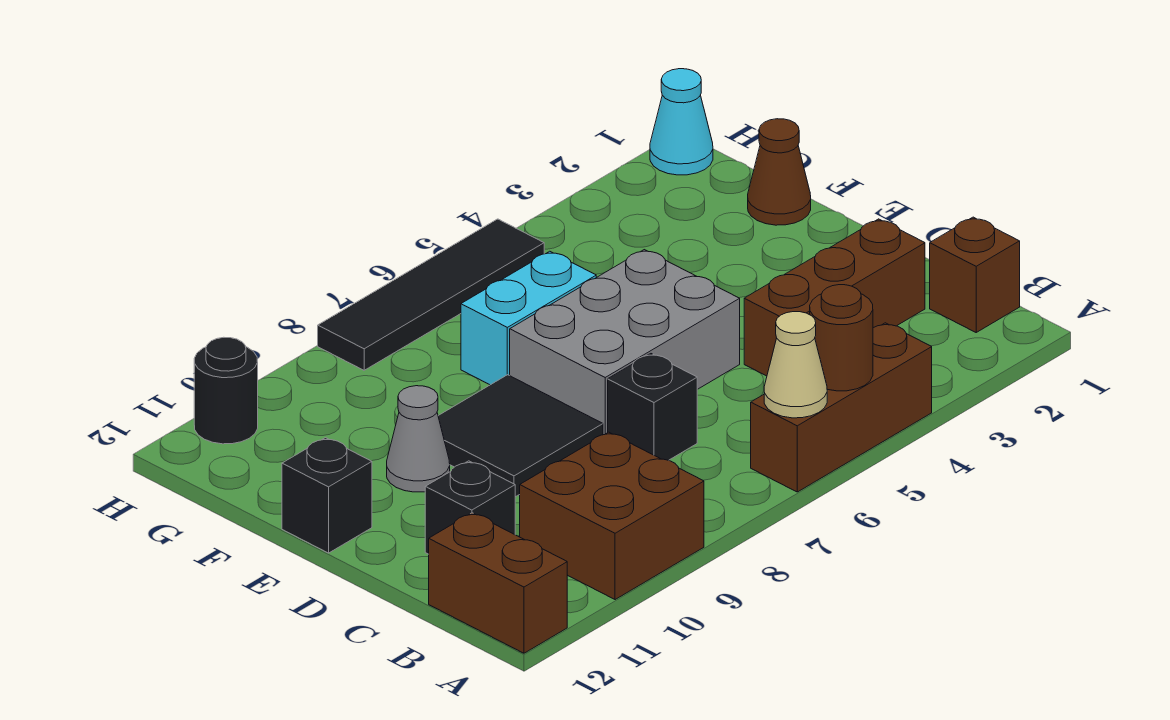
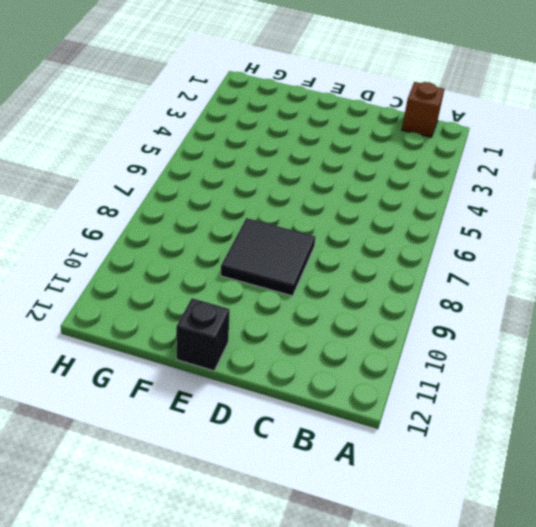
none -> brown 1x3 brick [751,323,932,492]
none -> brown 2x2 brick [520,432,704,600]
none -> brown 1x2 brick [429,513,567,653]

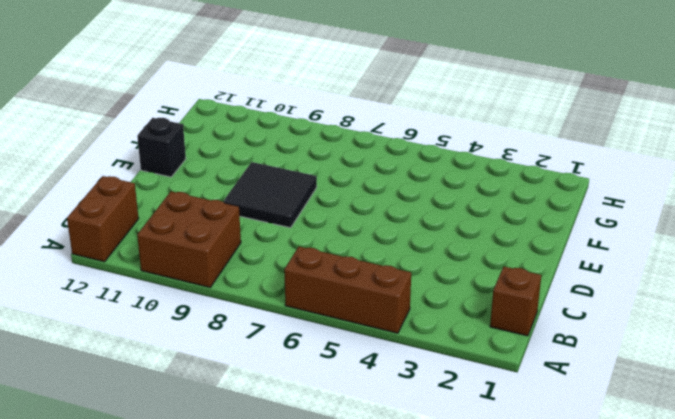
none -> brown 1x3 brick [744,219,925,376]
none -> black 1x1 brick [608,354,697,460]
none -> black 1x1 brick [425,461,515,554]

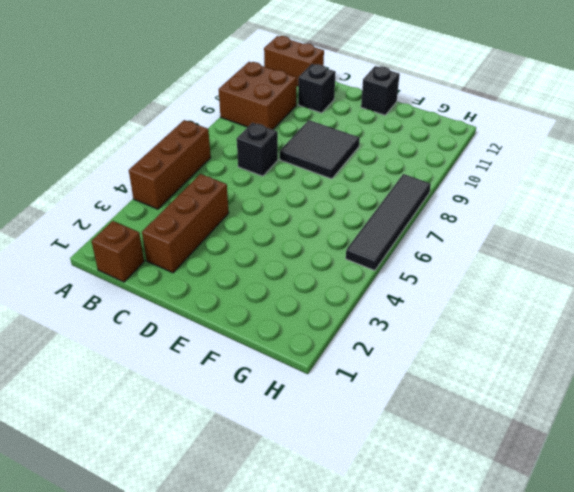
none -> grey 2x3 brick [510,250,740,435]
none -> grey 1x1 cone [387,386,450,492]
none -> brown 1x1 cone [748,119,811,225]

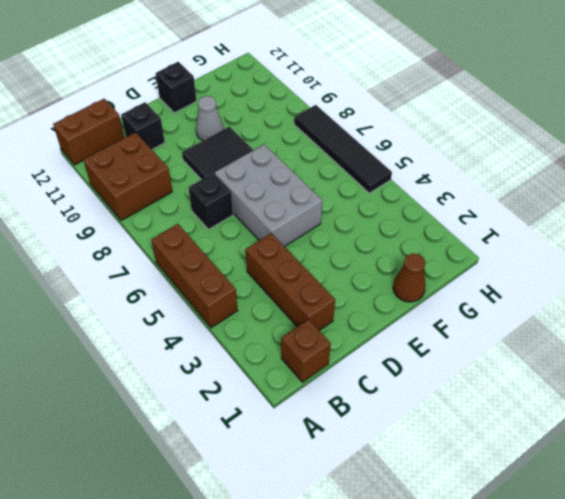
none -> cyan 1x2 brick [461,251,596,385]
none -> cyan 1x1 cone [650,69,713,175]
none -> black 1x1 round brick [194,337,258,444]

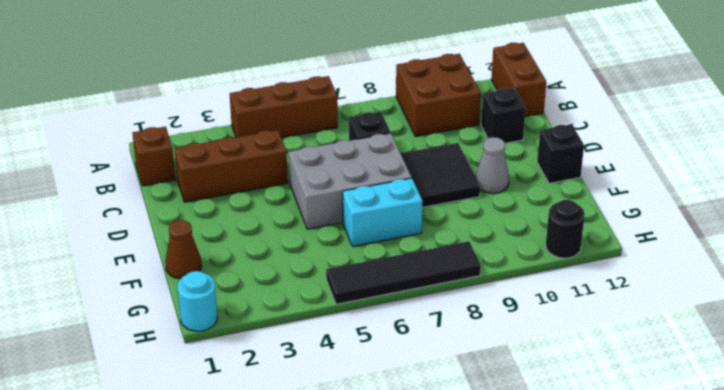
cyan 1x1 round brick [178,271,217,331] -> cyan 1x1 cone [650,69,713,175]
none -> brown 1x1 round brick [810,285,873,391]
none -> tan 1x1 cone [764,312,827,418]

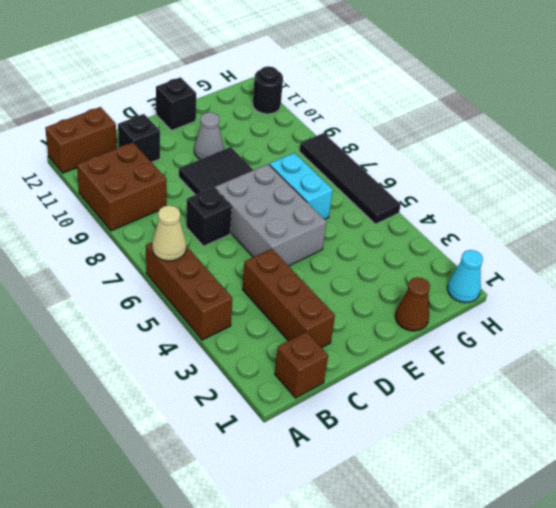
none -> brown 1x1 round brick [810,285,873,391]

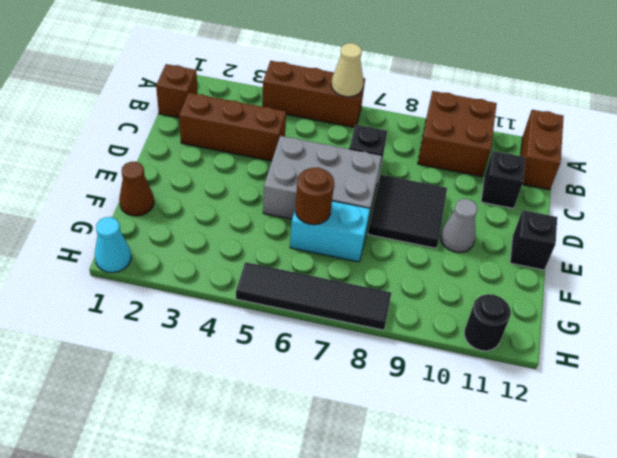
brown 1x1 round brick [295,168,334,225] -> brown 1x1 round brick moved to [810,285,873,391]

